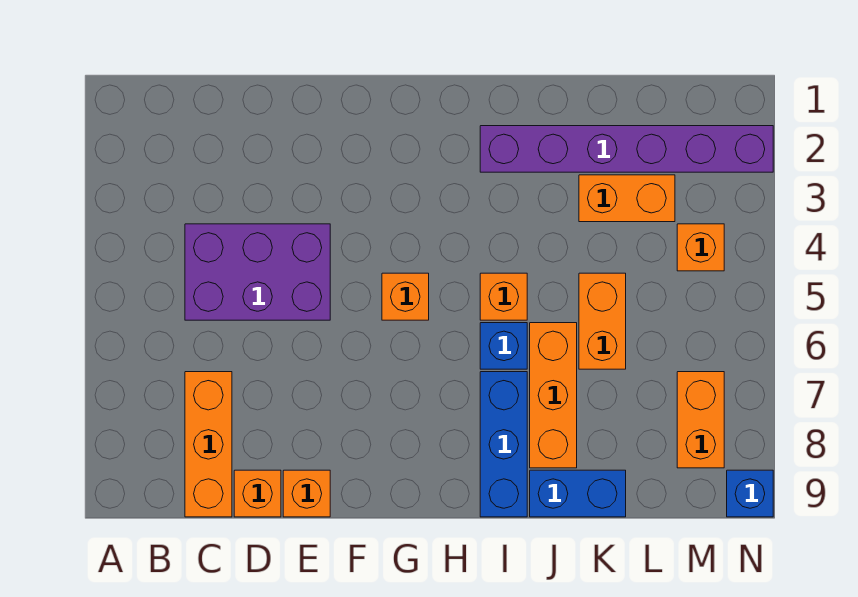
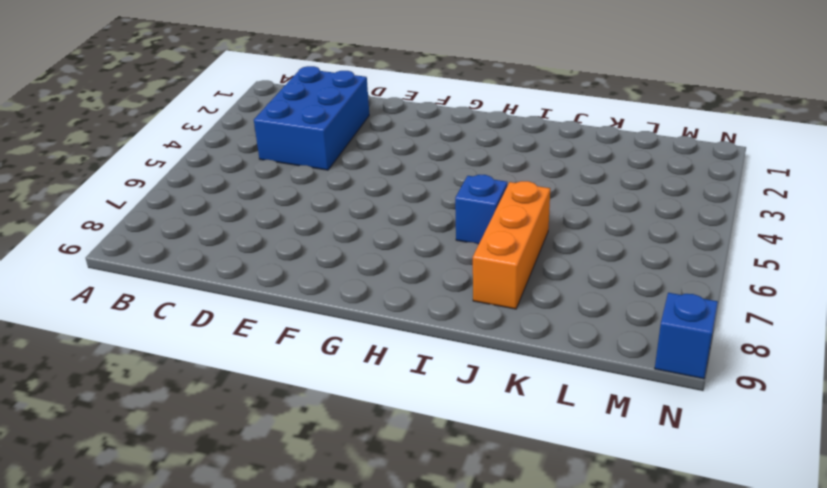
blue 2x3 brick [254,66,369,170] -> purple 2x3 brick [185,224,330,320]
none -> orange 1x3 brick [185,372,232,517]
none -> orange 1x1 brick [234,470,281,517]
none -> orange 1x1 brick [283,470,330,517]

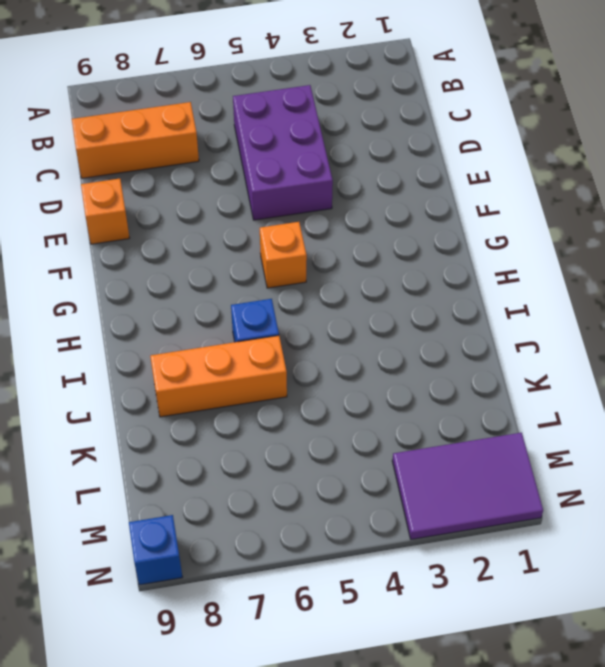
purple 2x3 tile [392,433,543,539] -> purple 1x6 brick [480,126,773,172]
none -> orange 1x1 brick [234,470,281,517]
none -> orange 1x1 brick [480,273,527,320]
none -> blue 1x3 brick [480,372,527,517]

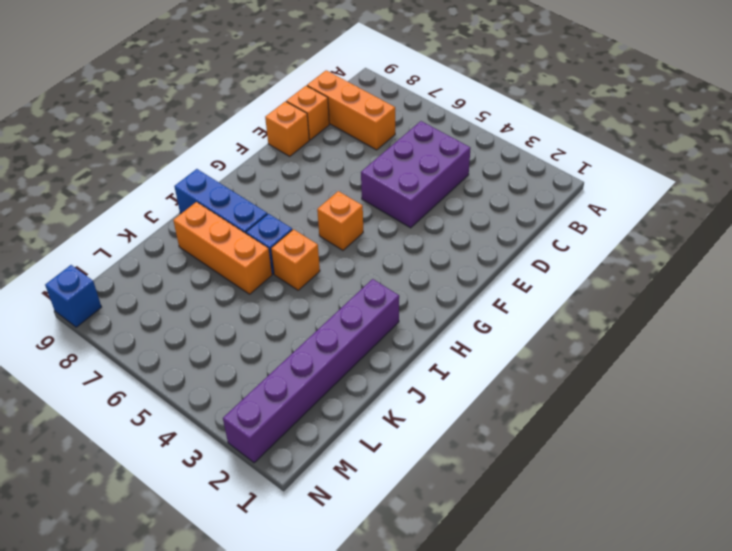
none -> blue 1x2 brick [530,470,626,517]
none -> orange 1x2 brick [579,175,675,222]
none -> orange 1x2 brick [579,273,626,369]

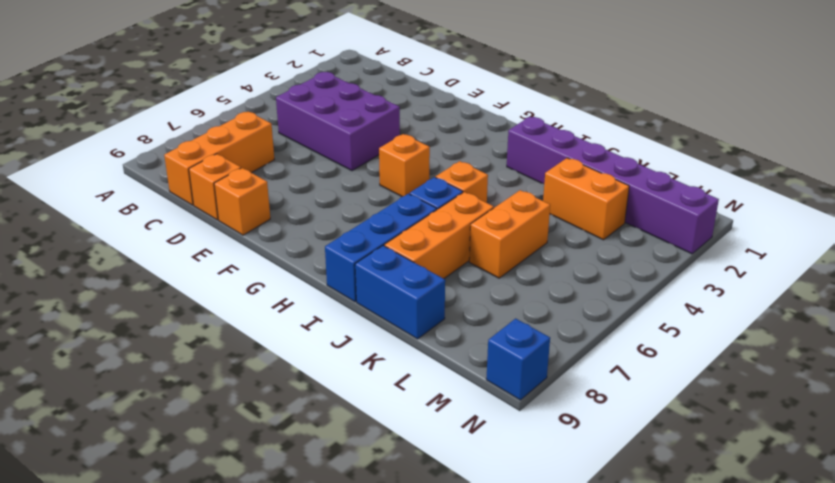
none -> orange 1x1 brick [677,224,724,271]
none -> orange 1x2 brick [677,372,724,468]

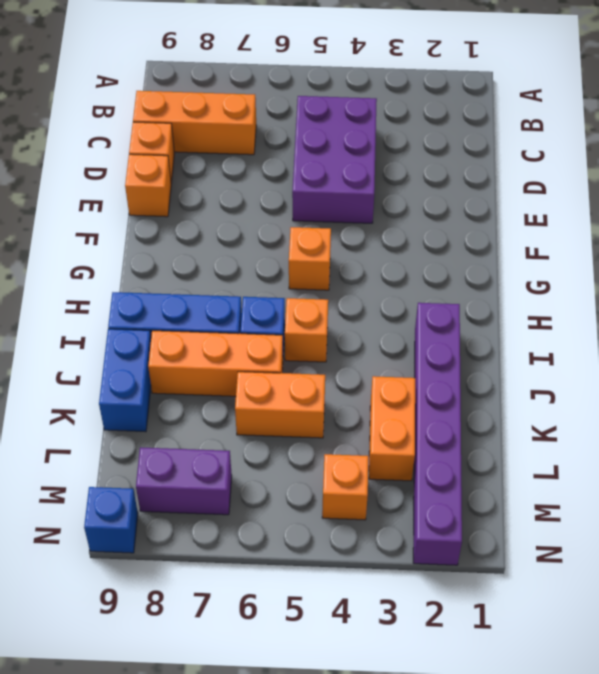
purple 1x2 brick [136,447,232,515] -> orange 1x2 brick [677,372,724,468]

